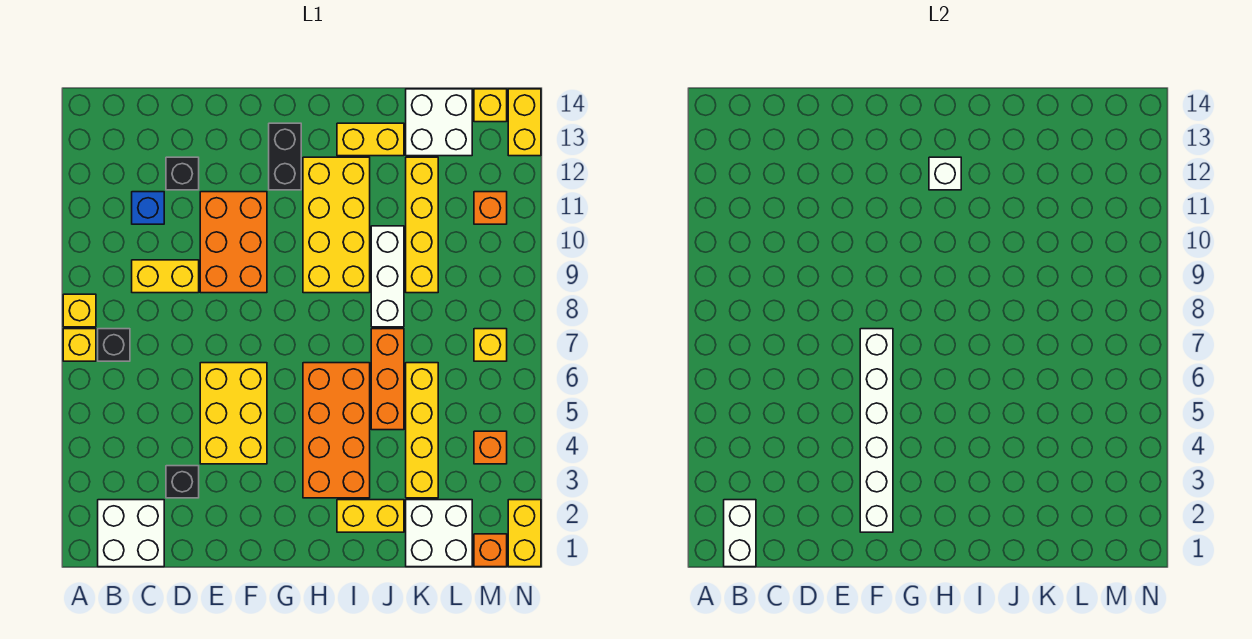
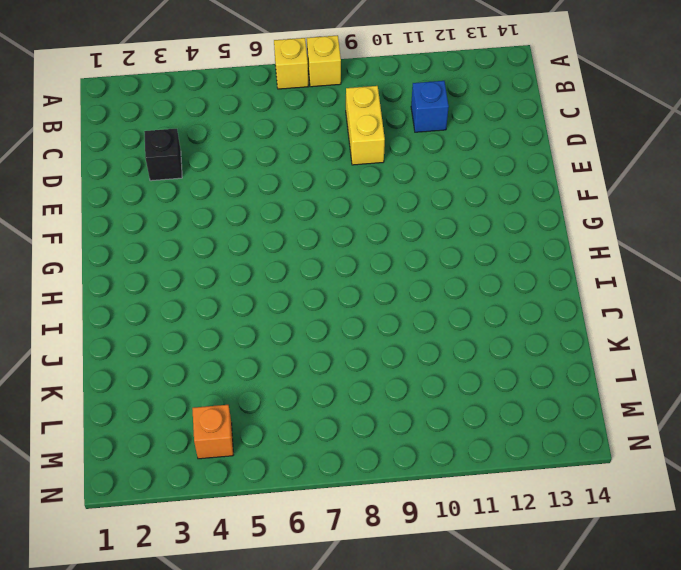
none -> white 2x2 brick [98,500,164,567]
none -> black 1x1 brick [98,329,130,361]
none -> black 1x1 brick [166,157,199,190]
none -> yellow 2x3 brick [200,363,267,464]

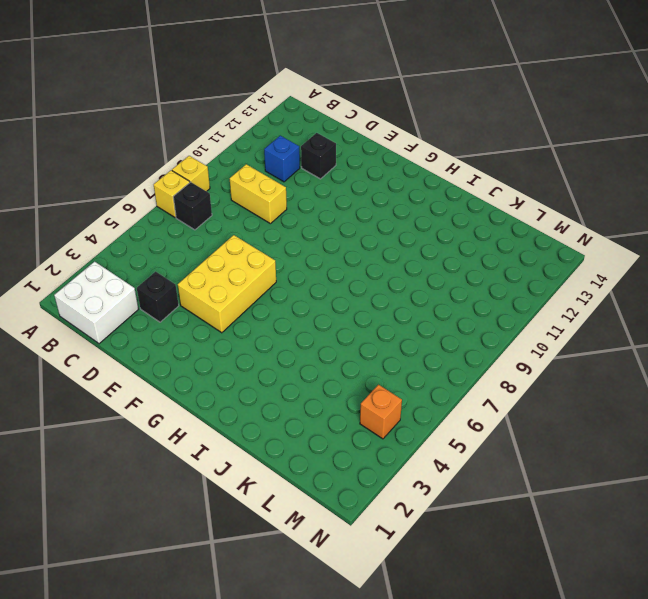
none -> orange 2x3 brick [200,192,267,293]
none -> black 1x2 brick [269,123,301,190]
none -> orange 2x4 brick [303,363,370,498]
none -> yellow 2x4 brick [303,157,370,293]

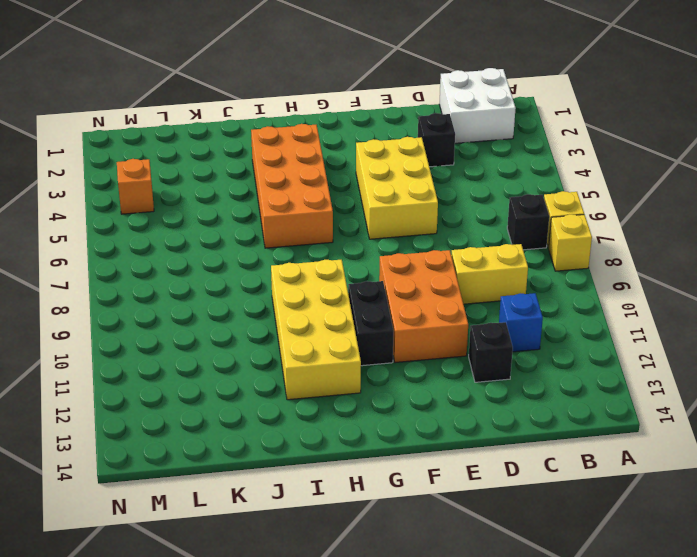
black 1x2 brick [348,281,394,366] -> black 1x2 brick moved to [269,123,301,190]
none -> yellow 1x2 brick [337,500,404,532]
none -> yellow 1x2 brick [337,123,404,156]
none -> orange 1x3 brick [371,329,404,430]
none -> white 1x3 brick [371,226,404,327]

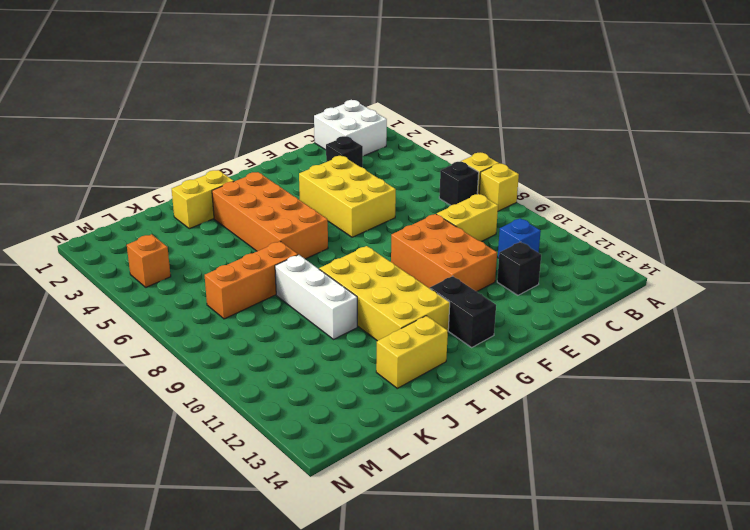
orange 1x3 brick [205,241,298,319] -> orange 1x3 brick turned to [371,329,404,430]
none -> white 2x2 brick [406,500,472,567]
none -> yellow 1x4 brick [406,363,438,498]
none -> yellow 1x4 brick [406,157,438,293]
none -> white 2x2 brick [406,89,472,156]

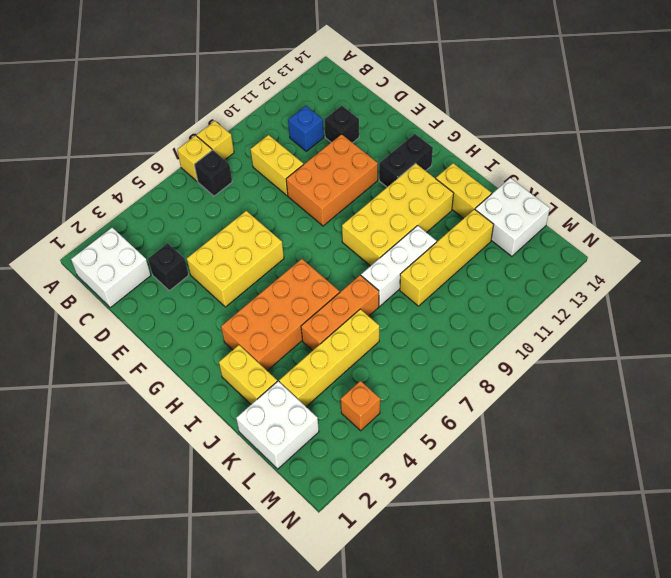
none -> orange 1x1 brick [474,534,507,567]
none -> yellow 1x1 brick [474,329,507,361]
none -> orange 1x1 brick [474,192,507,224]
none -> yellow 1x1 brick [474,89,507,122]

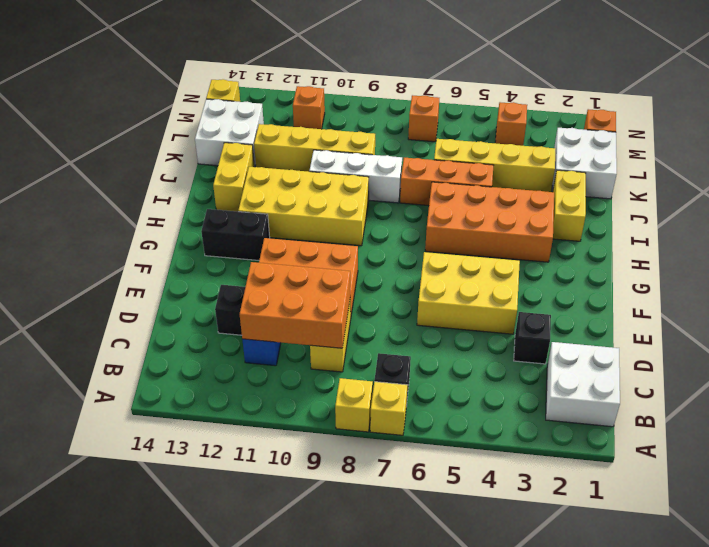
orange 2x3 brick [240,262,350,348] -> none
orange 1x1 brick [408,95,439,142] -> yellow 1x1 brick [474,329,507,361]
none -> yellow 1x2 brick [508,500,541,567]
none -> yellow 1x2 brick [508,89,541,156]
none -> white 1x2 brick [724,500,756,567]
none -> white 1x6 brick [860,329,893,532]

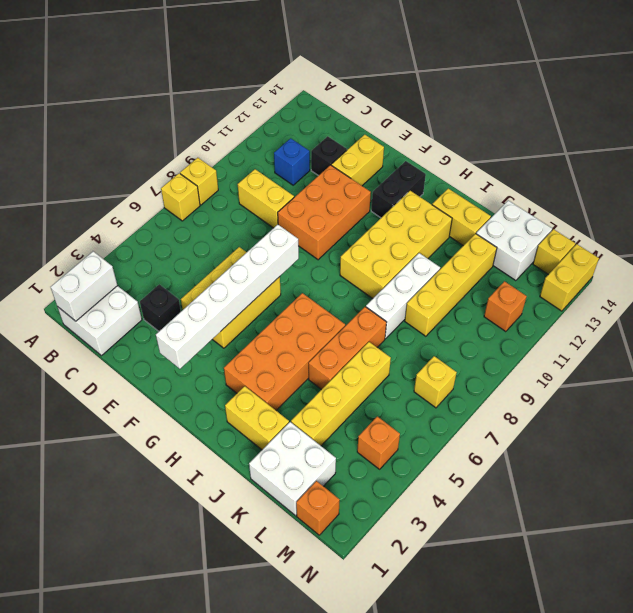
yellow 1x2 brick [331,135,384,186] -> yellow 1x2 brick moved to [508,500,541,567]
none -> black 1x1 brick [98,329,130,361]
none -> white 1x1 brick [929,157,961,190]

